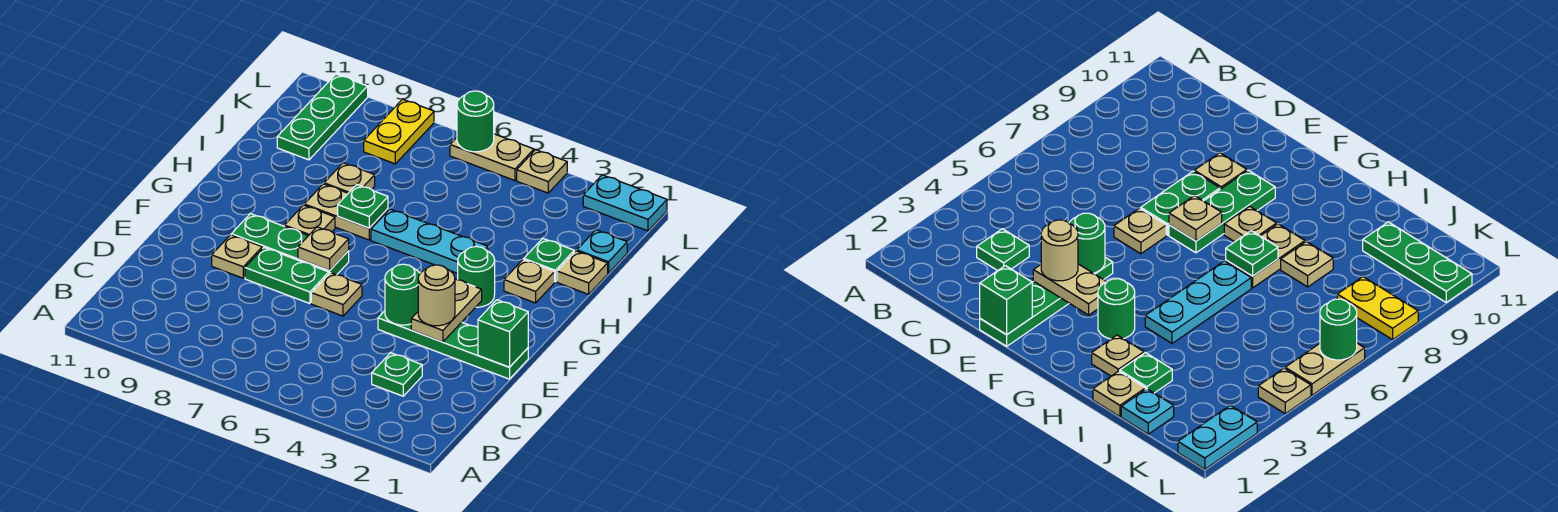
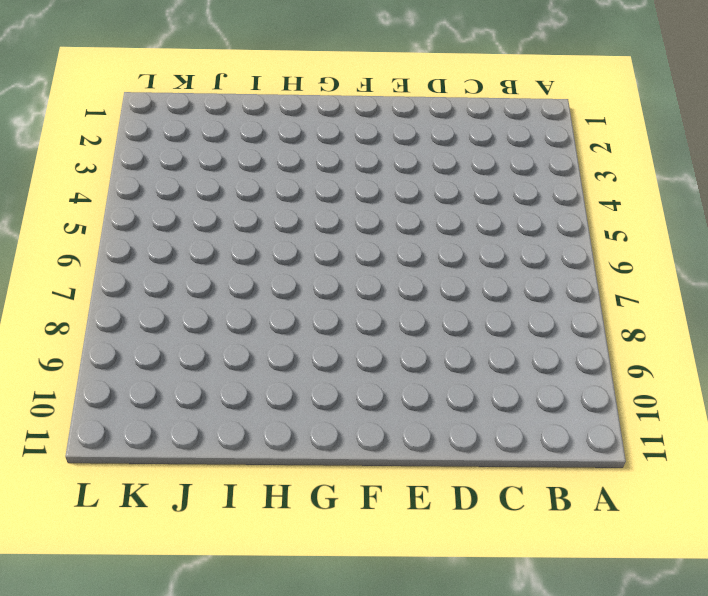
none -> green 1x1 plate [372,353,422,396]
none -> green 1x4 plate [378,311,528,379]
none -> tan 1x1 plate [311,273,362,316]

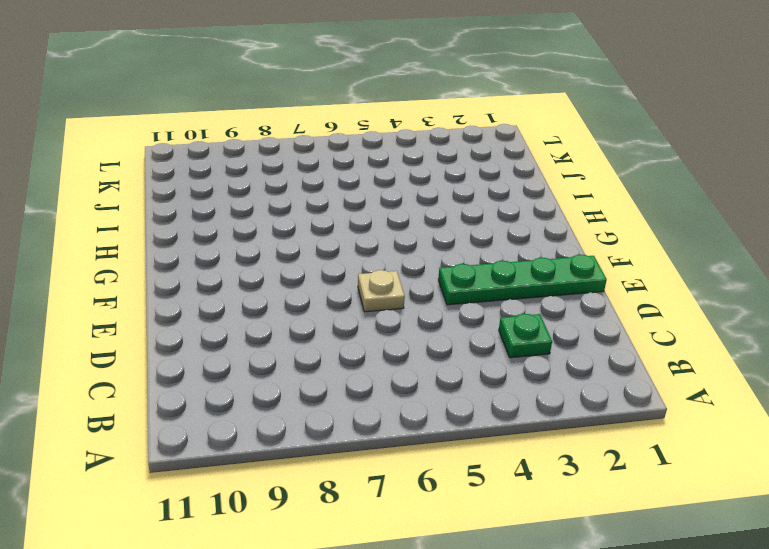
none -> green 1x2 plate [245,248,329,304]
none -> tan 1x1 plate [212,235,262,278]
none -> green 1x3 plate [231,214,349,275]

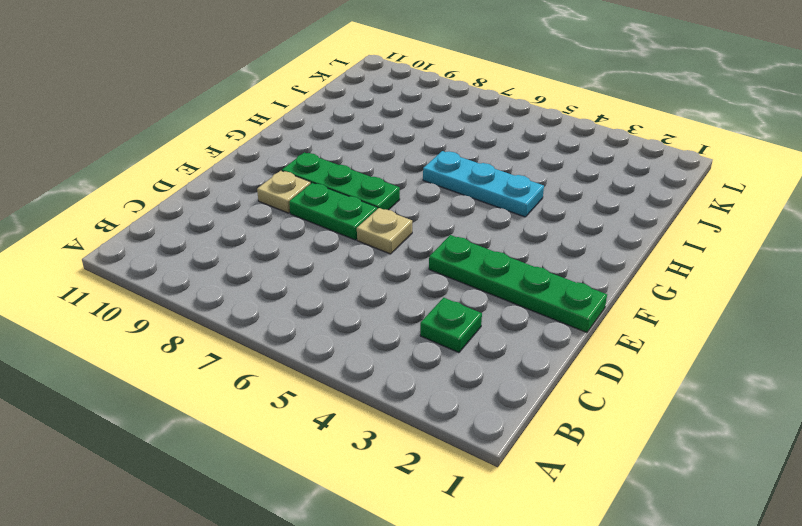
none -> green 1x1 round brick [458,246,495,307]
none -> tan 1x1 plate [285,205,335,236]
none -> tan 1x1 plate [504,260,555,303]

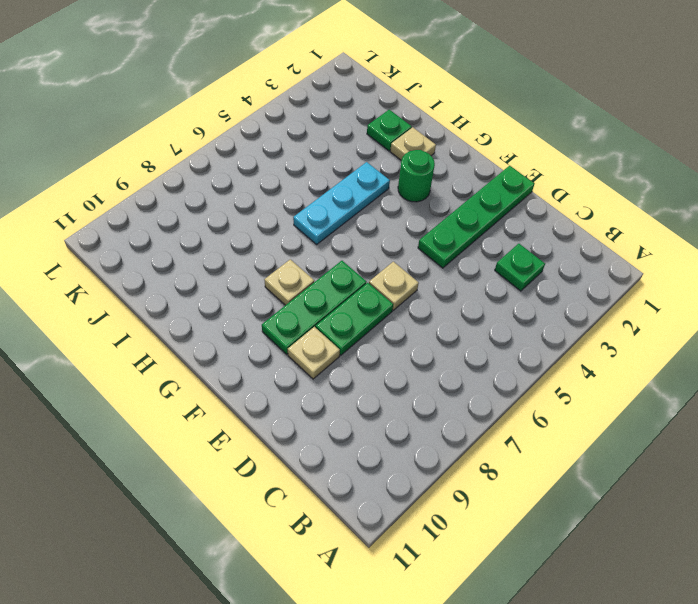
none -> tan 1x2 plate [304,184,388,240]
none -> tan 1x1 plate [557,251,608,294]
none -> tan 1x1 plate [324,163,375,193]

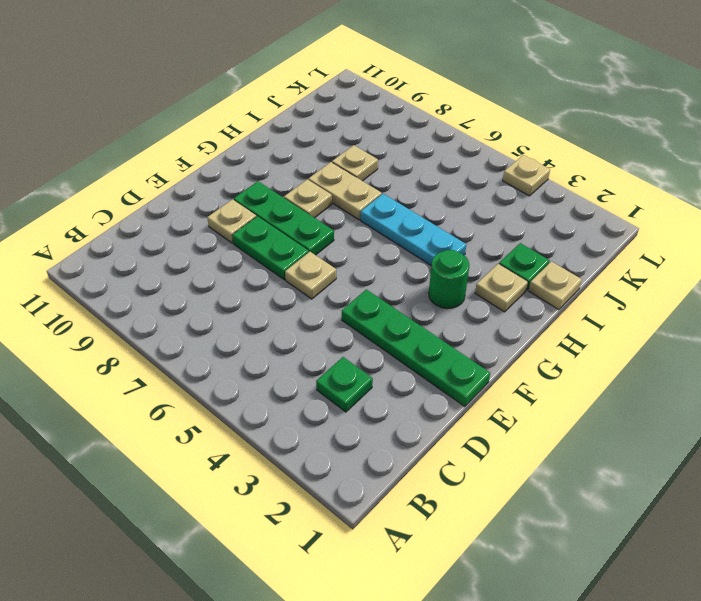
none -> cyan 1x1 plate [577,230,627,273]
none -> green 1x3 plate [277,74,368,160]
none -> yellow 1x2 plate [364,99,434,164]

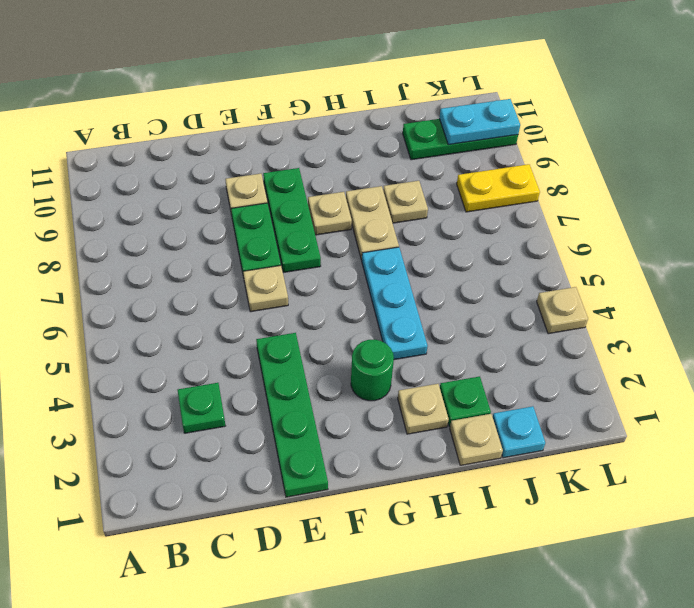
cyan 1x2 plate [439,99,520,145] -> cyan 1x2 plate turned to [583,175,667,231]
none -> tan 1x2 plate [450,134,534,180]
none -> green 1x1 brick [478,300,528,367]
none -> tan 1x2 plate [411,279,482,342]

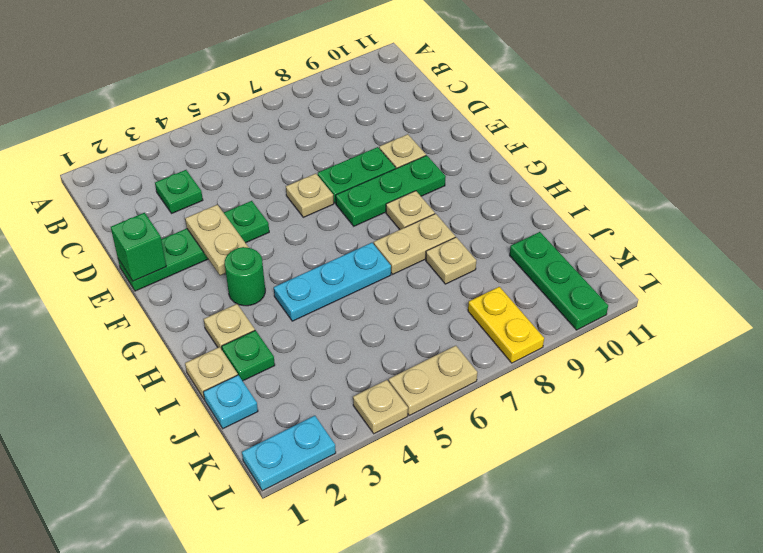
none -> green 1x1 round brick [385,264,420,325]
none -> tan 1x1 plate [298,227,349,270]
none -> green 1x1 plate [338,184,388,228]

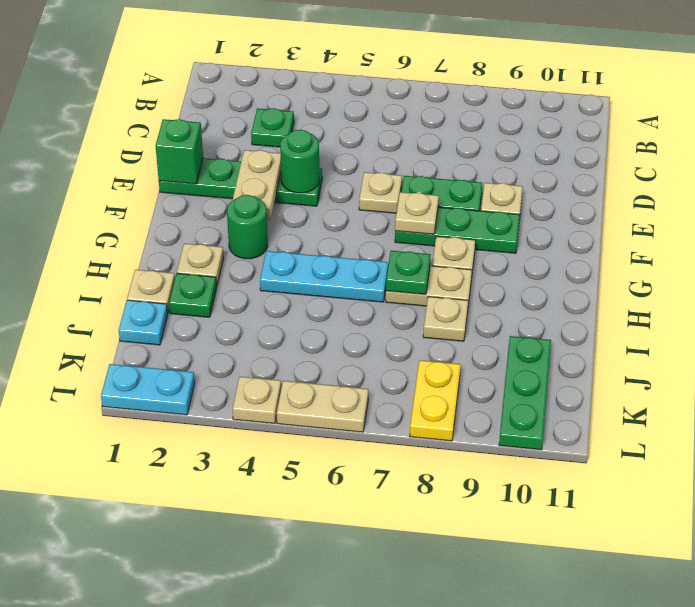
none -> green 1x1 round brick [457,91,494,152]
none -> tan 1x1 round brick [418,265,455,326]

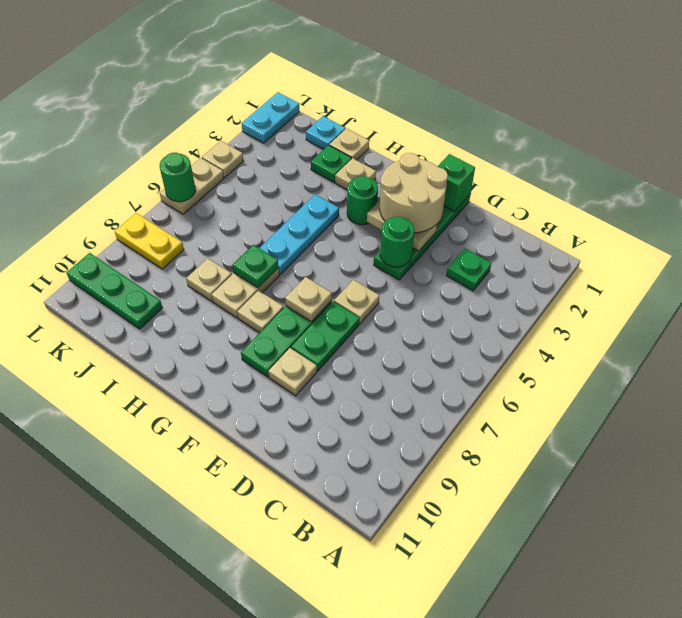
tan 2x2 round brick [380,153,448,233] -> tan 1x1 round brick [418,265,455,326]

